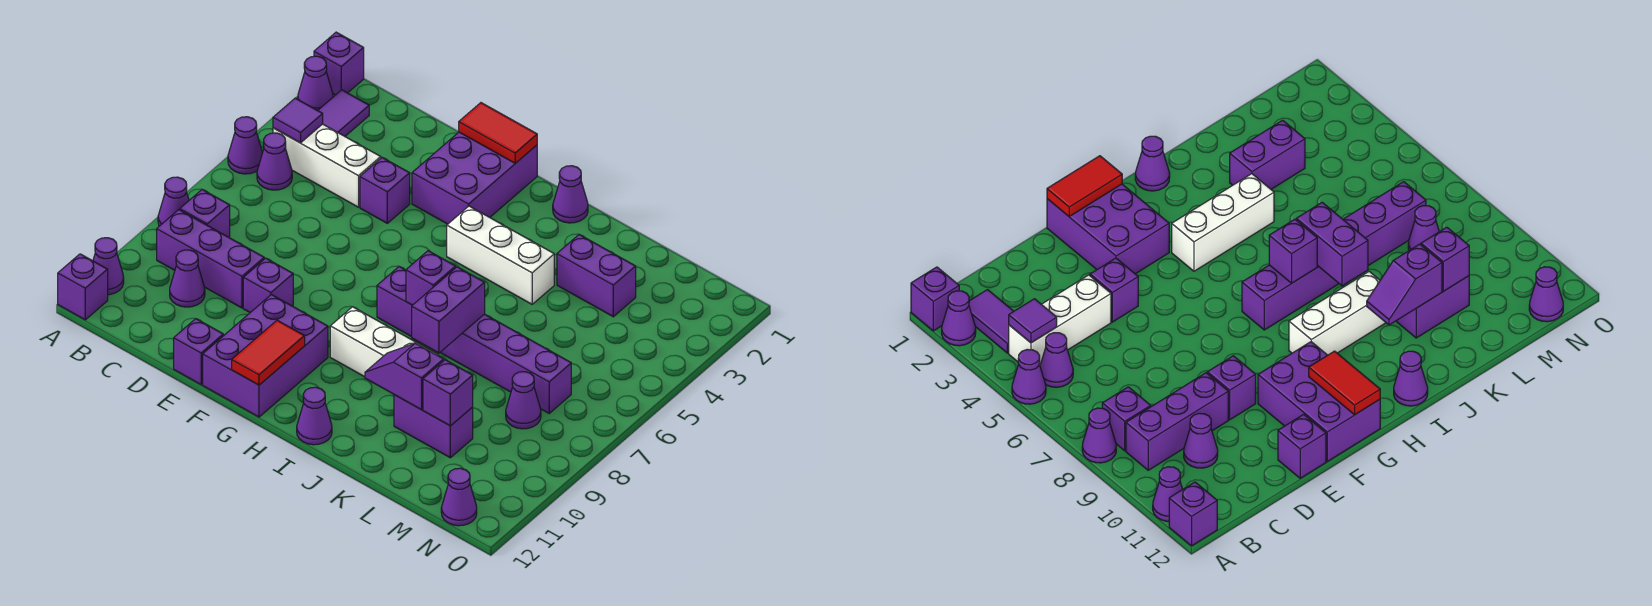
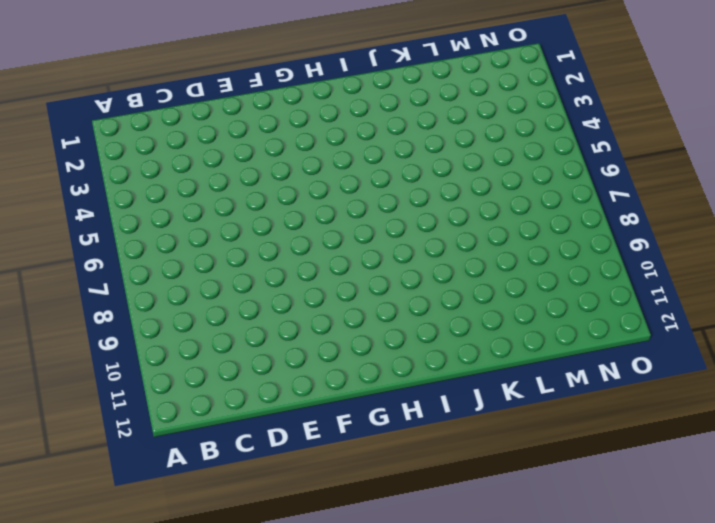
none -> purple 1x1 brick [314,32,364,95]
none -> purple 1x1 cone [298,56,333,111]
none -> purple 1x1 cone [228,117,263,174]
none -> purple 1x1 cone [158,177,189,226]

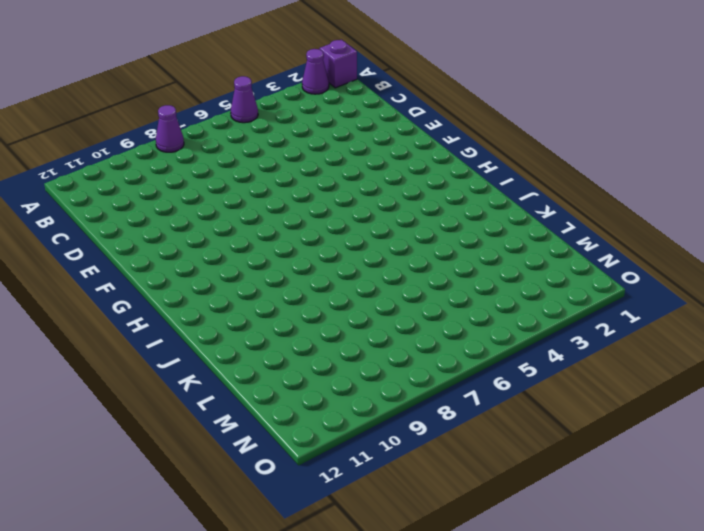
none -> purple 1x1 cone [93,238,124,295]
none -> purple 1x1 brick [58,254,108,320]
none -> purple 1x2 tile [318,90,369,136]
none -> white 1x3 brick [273,124,381,207]

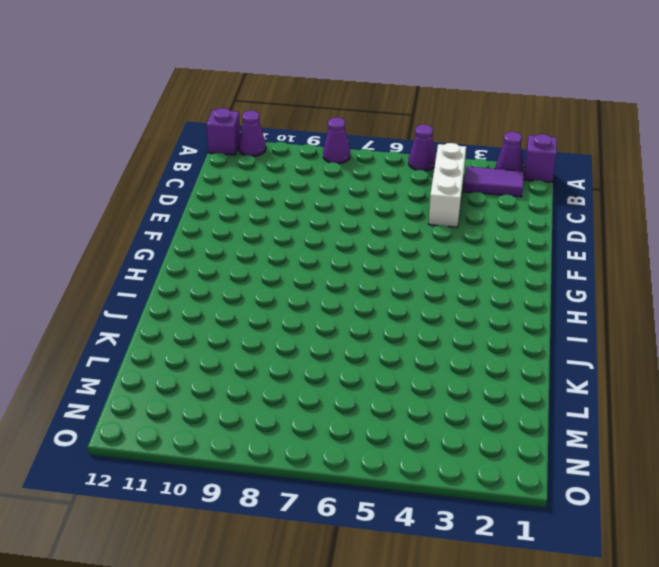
none -> purple 1x1 cone [257,133,292,190]
none -> purple 1x1 brick [180,190,230,237]
none -> purple 1x3 brick [157,210,264,308]
none -> purple 1x1 cone [170,250,205,307]

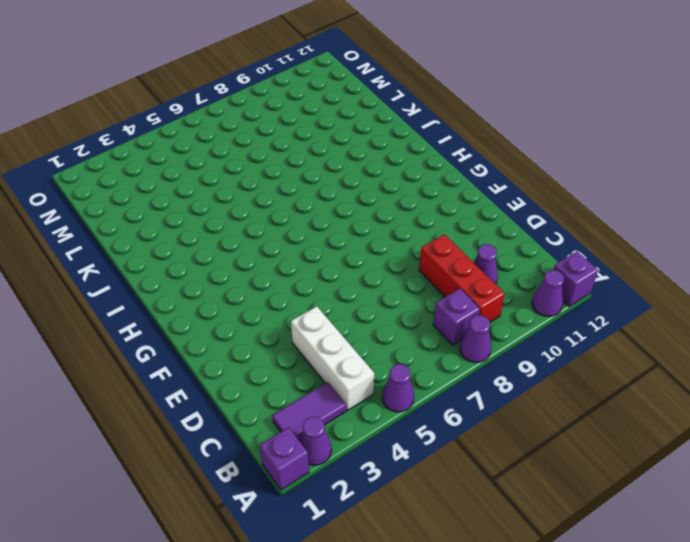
red 1x3 brick [419,234,505,322] -> purple 1x3 brick [157,210,264,308]
none -> purple 1x1 cone [257,133,292,190]
none -> purple 1x1 brick [360,158,410,223]
none -> purple 1x1 brick [243,258,293,312]
none -> purple 1x1 brick [174,319,223,385]

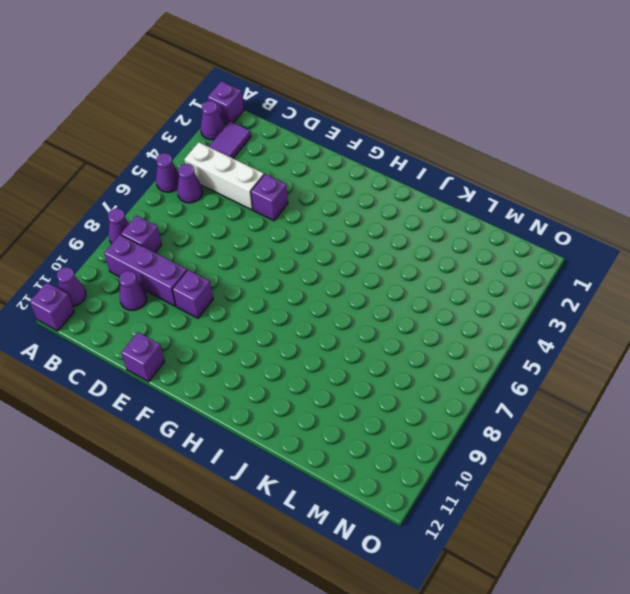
none -> purple 2x3 brick [412,132,537,224]
none -> purple 2x3 brick [203,295,328,417]
none -> white 1x3 brick [447,206,554,304]
none -> purple 1x6 brick [377,267,571,413]

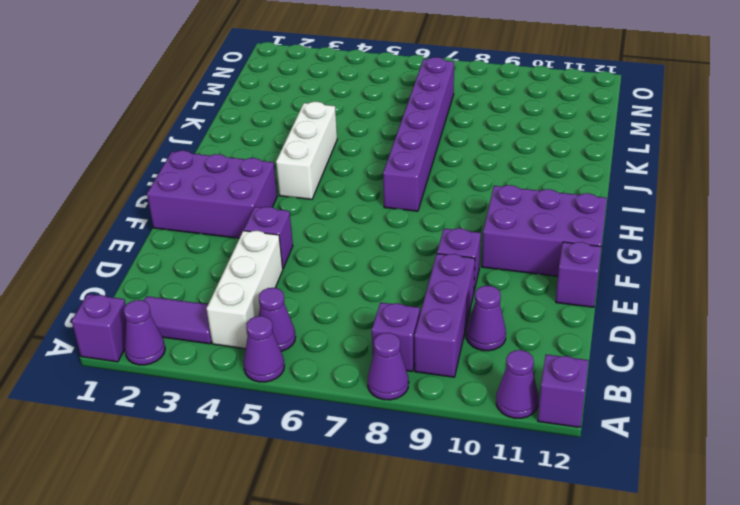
none -> white 1x3 brick [330,307,438,377]
none -> purple 1x1 cone [553,166,588,223]
none -> purple 1x1 cone [297,387,332,445]
none -> purple 1x2 brick [557,235,636,317]

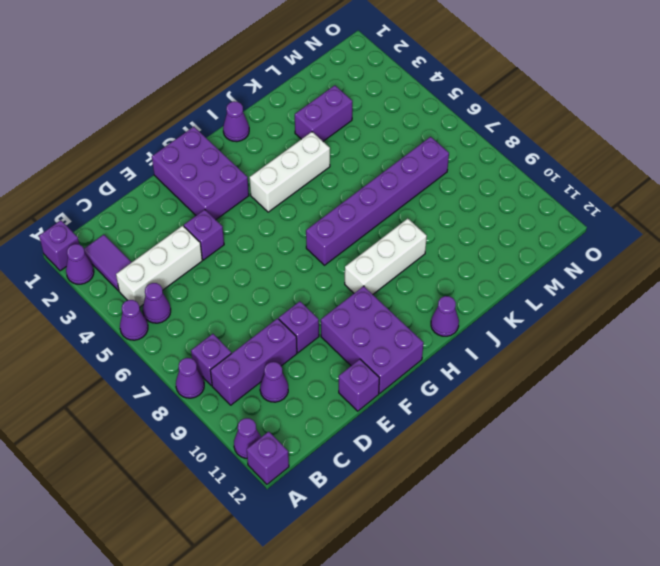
none -> purple 1x2 brick [394,395,473,458]
none -> purple 1x1 cone [506,372,541,429]
none -> purple 1x1 cone [441,468,477,526]
none -> purple 1x1 tile [273,98,323,143]

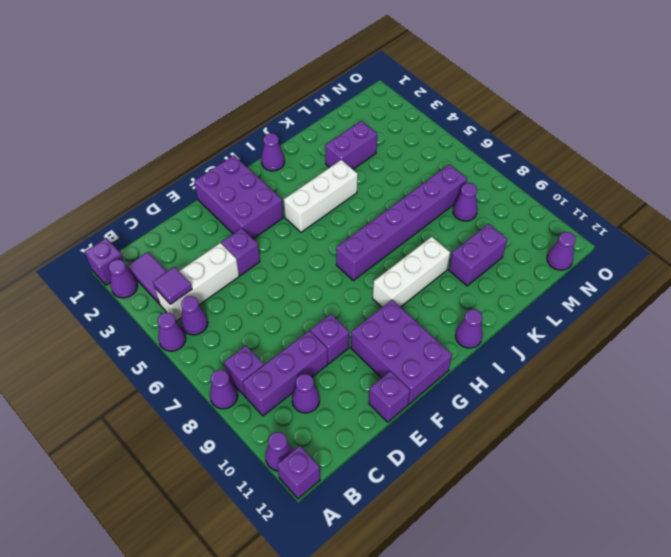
none -> red 1x2 tile [459,103,537,163]
none -> red 1x2 tile [232,320,305,385]
none -> purple 1x1 brick [406,251,456,305]
none -> purple 1x2 brick [412,267,485,353]

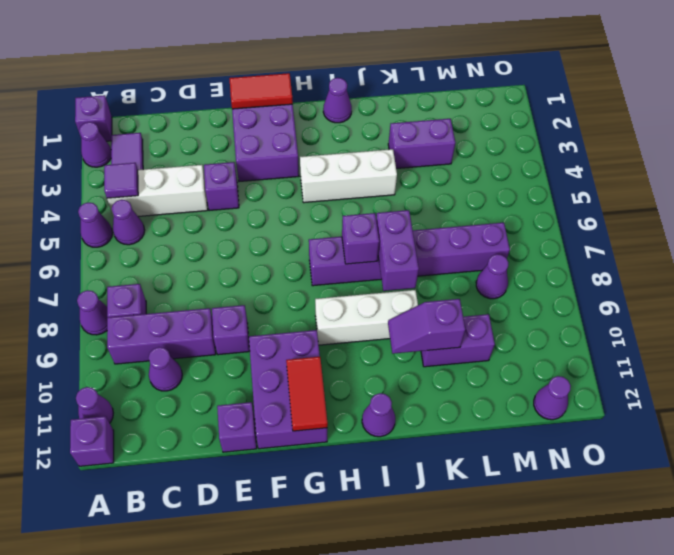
none -> purple 1x1 brick [423,360,473,426]

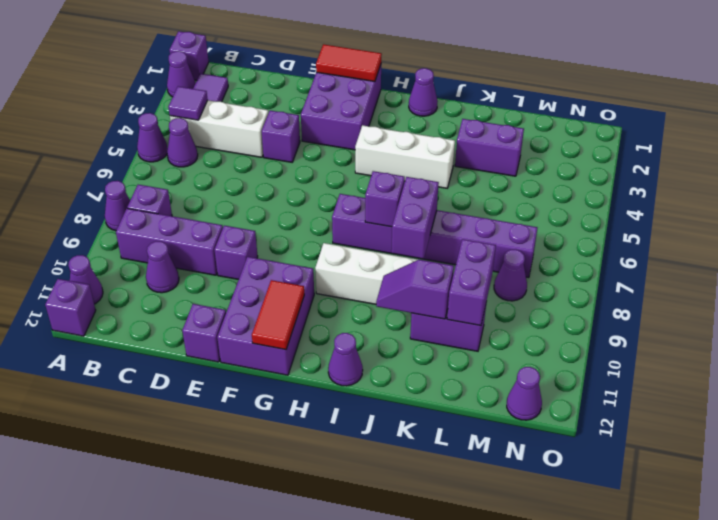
purple 1x2 brick [447,239,496,326] -> purple 1x1 brick [423,360,473,426]

